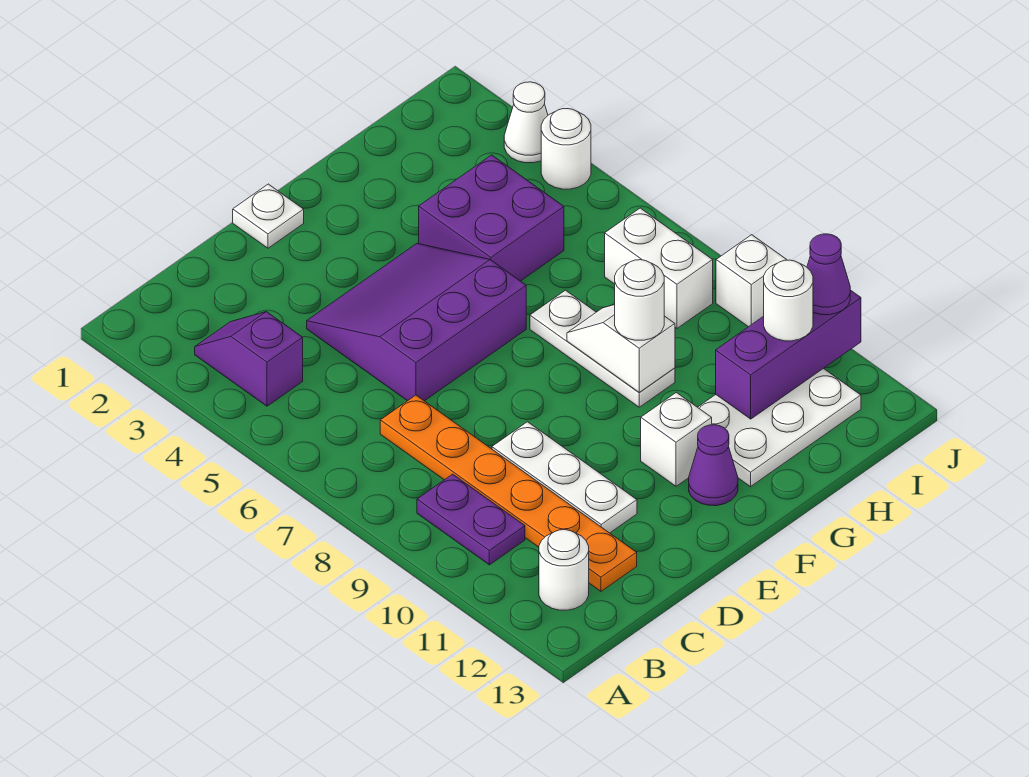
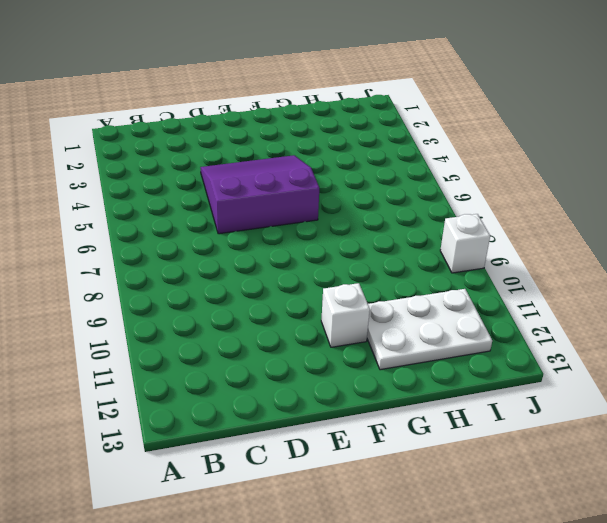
none -> purple 1x2 slope [195,312,303,406]
none -> purple 1x2 plate [417,474,525,565]
none -> white 1x1 round brick [539,530,589,610]

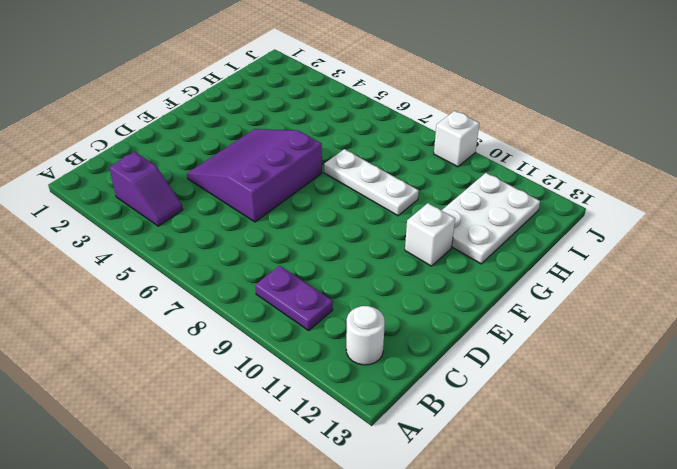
purple 1x2 slope [109,152,183,226] -> purple 1x2 slope turned to [195,312,303,406]
none -> orange 1x6 plate [380,395,637,591]
none -> white 1x3 plate [492,422,637,533]
none -> white 1x1 plate [233,184,304,248]

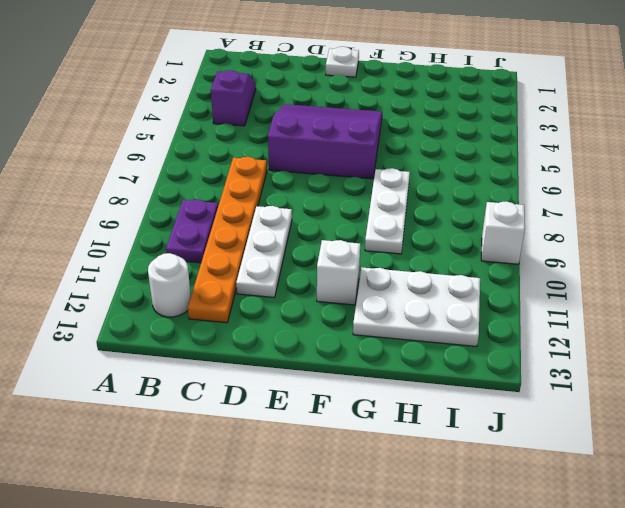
none -> purple 1x1 cone [689,425,738,506]
none -> purple 2x2 brick [419,155,564,281]
none -> white 1x2 brick [605,208,713,328]

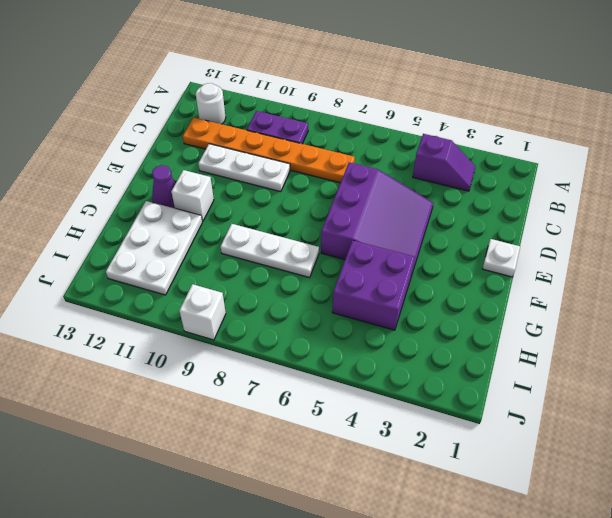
none -> white 1x2 brick [605,208,713,328]
none -> white 1x1 cone [504,82,548,163]
none -> white 1x1 round brick [541,109,591,189]

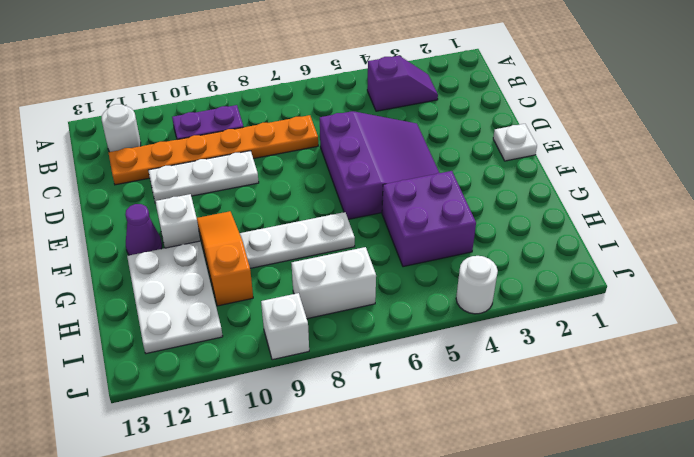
orange 1x3 slope [197,211,253,306] -> none
none -> white 1x1 cone [504,82,548,163]
none -> white 1x2 slope [567,305,675,393]
none -> purple 1x3 brick [716,290,861,419]

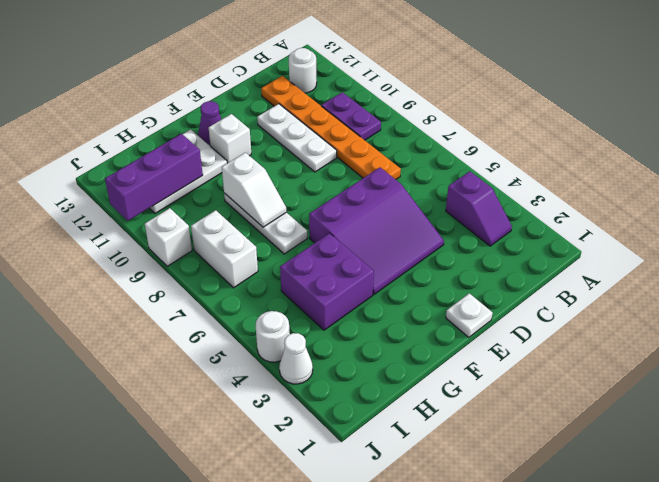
none -> white 1x1 round brick [615,260,664,340]
none -> white 1x1 round brick [764,260,813,341]
none -> purple 1x1 cone [807,234,850,315]

